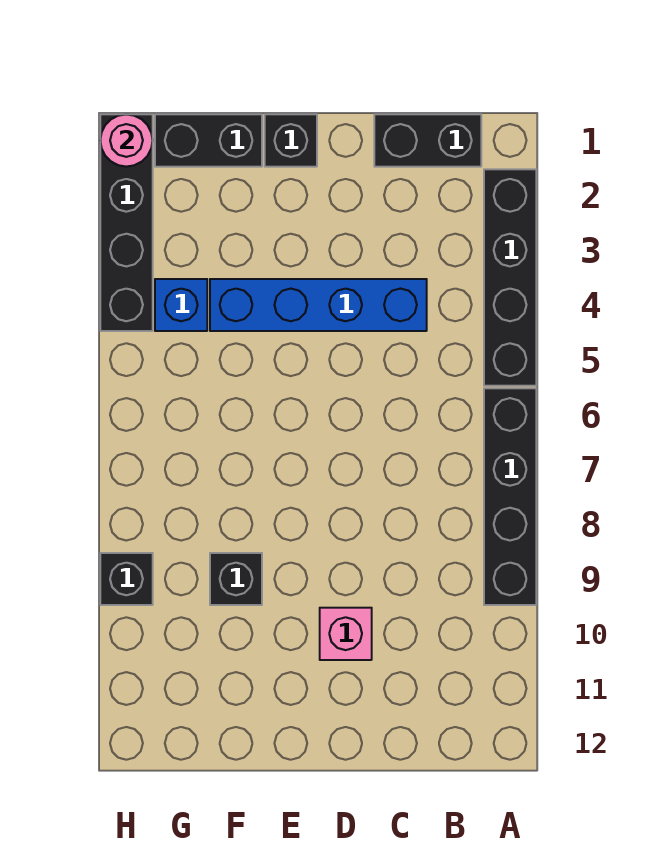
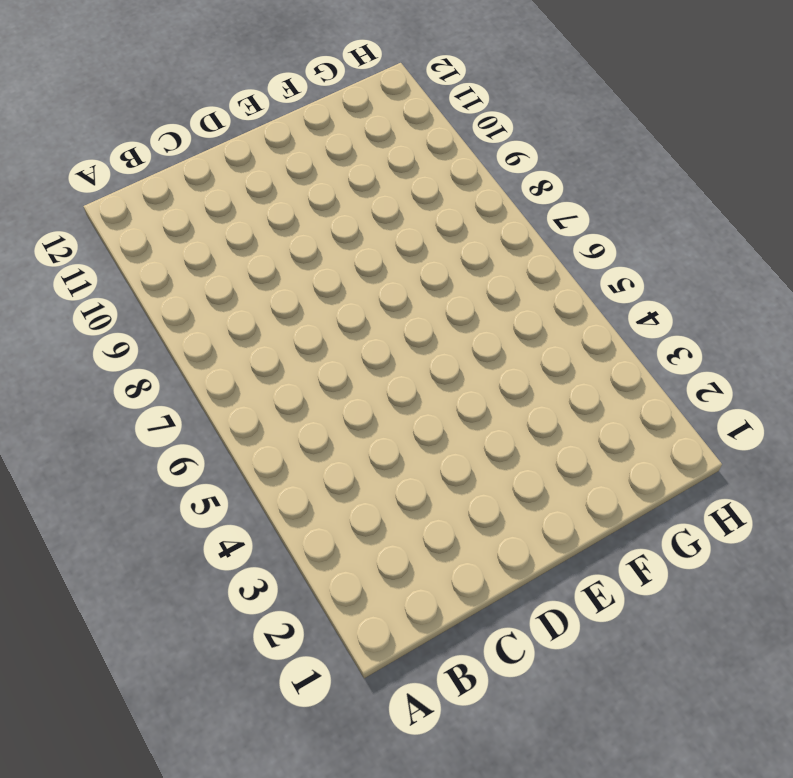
none -> black 1x4 brick [484,169,536,386]
none -> black 1x4 brick [484,388,536,605]
none -> black 1x2 brick [374,114,481,167]

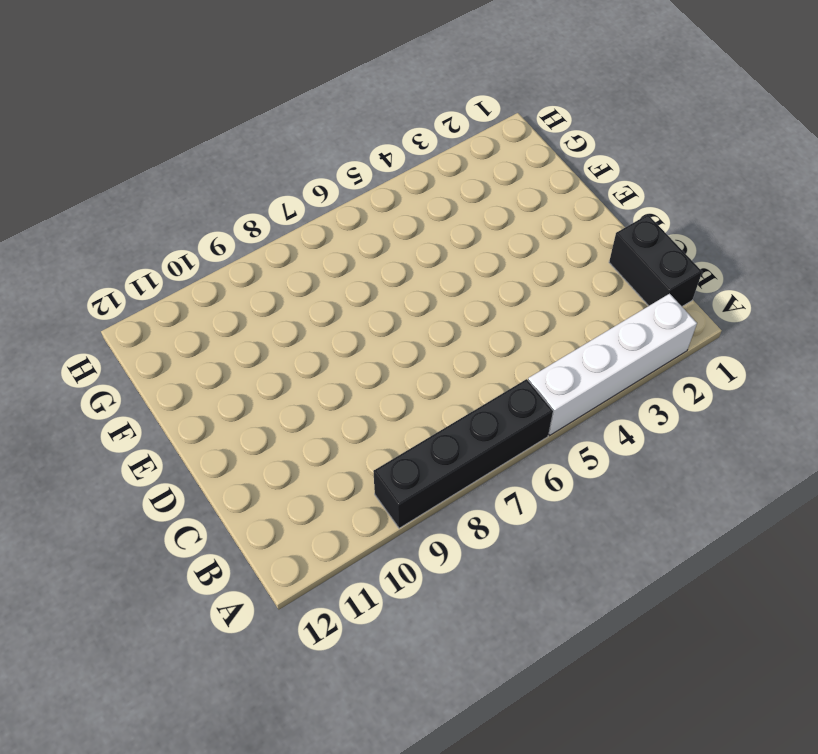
white 1x4 brick [528,294,697,435] -> black 1x4 brick [484,169,536,386]
none -> blue 1x4 brick [210,279,427,331]
none -> pink 1x1 brick [320,608,372,660]
none -> black 1x1 brick [265,114,317,167]

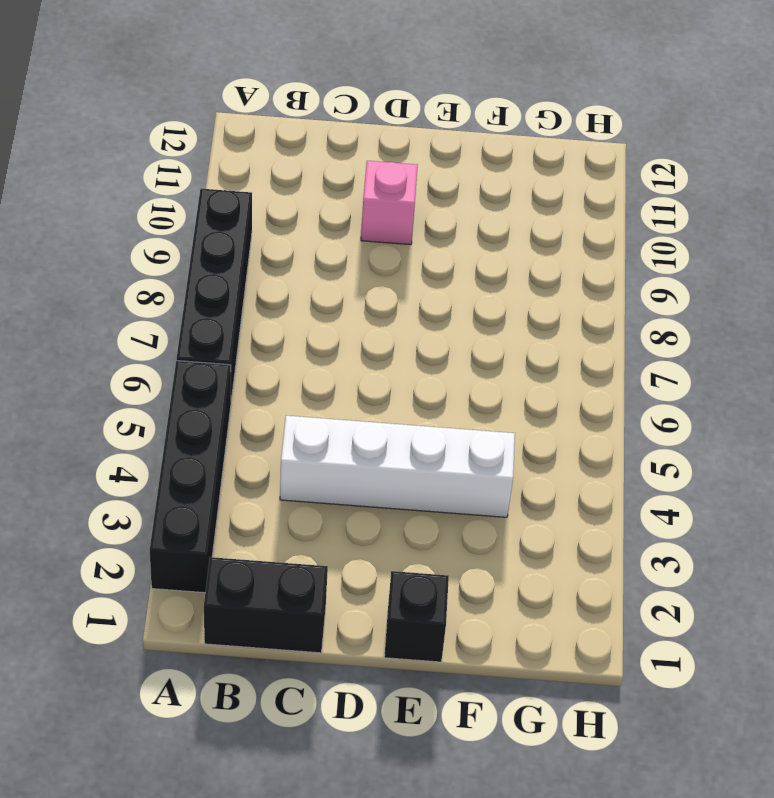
white 1x4 brick [280,416,515,517] -> blue 1x4 brick [210,279,427,331]
none -> black 1x2 brick [155,114,262,167]
none -> black 1x1 brick [210,553,262,605]
none -> blue 1x1 brick [155,279,207,331]

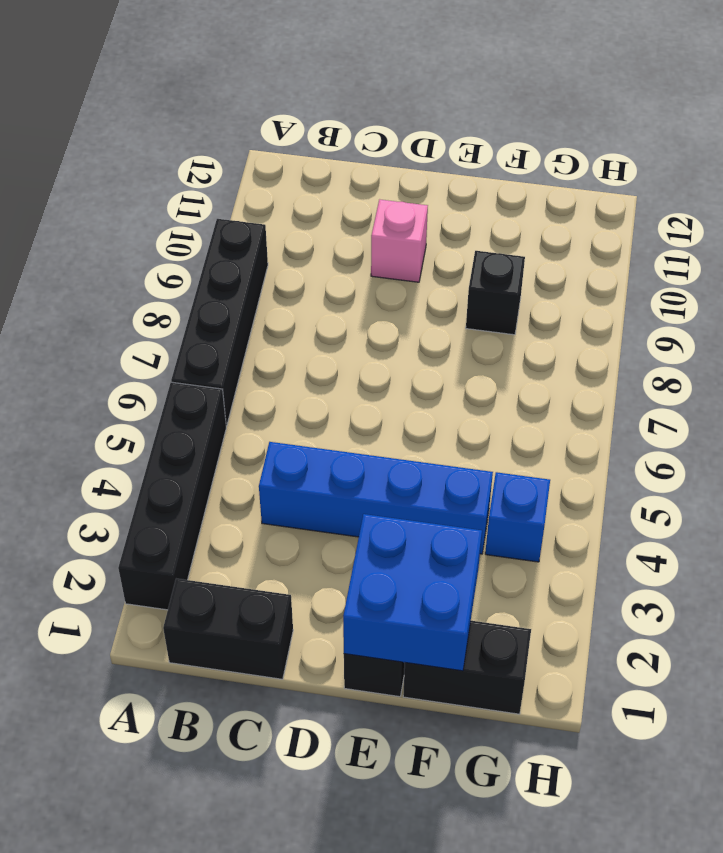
blue 2x2 brick [343,514,482,671] -> none
none -> black 1x4 brick [100,114,153,331]
none -> black 1x1 brick [100,553,153,605]
none -> pink 1x1 round brick [100,114,153,167]

